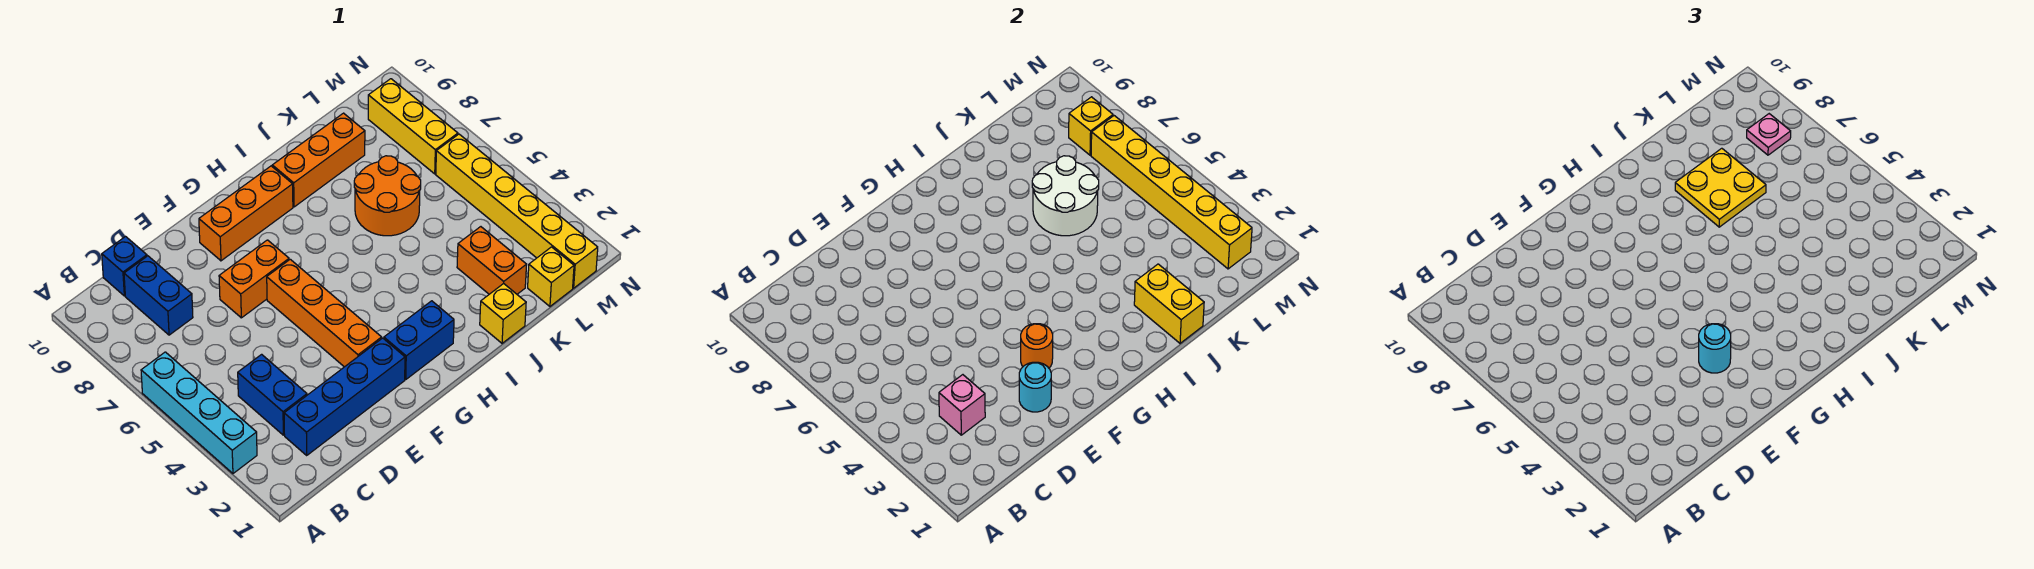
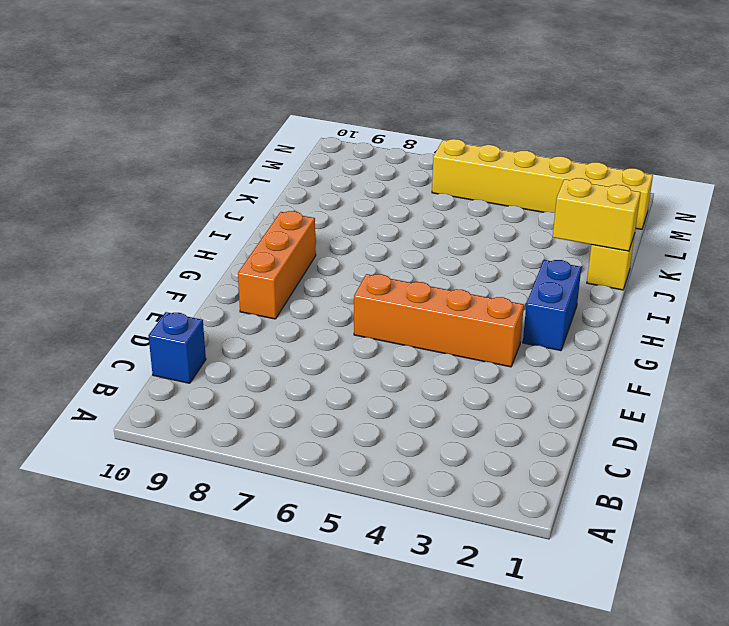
none -> cyan 1x4 brick [141,352,257,473]
none -> blue 1x4 brick [284,338,405,455]
none -> blue 1x2 brick [238,354,307,435]

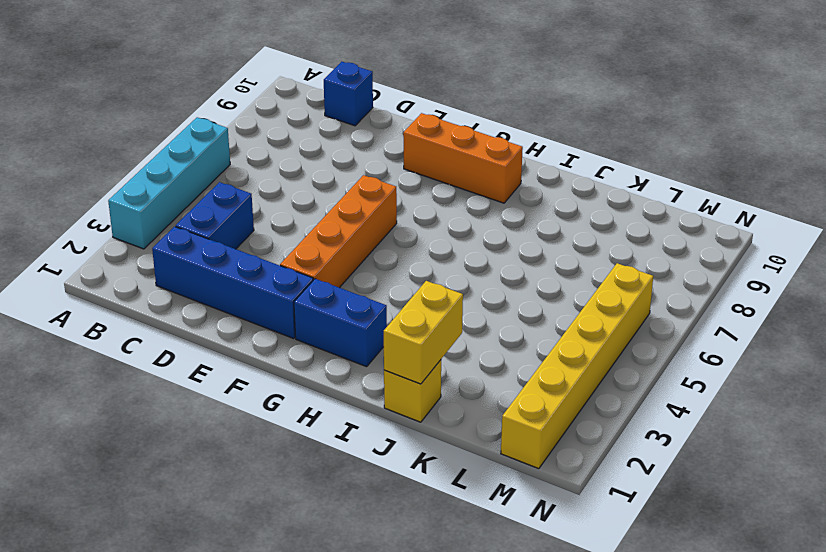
none -> blue 1x2 brick [124,256,193,335]
none -> orange 1x2 brick [219,240,289,318]
none -> orange 1x3 brick [272,113,365,207]

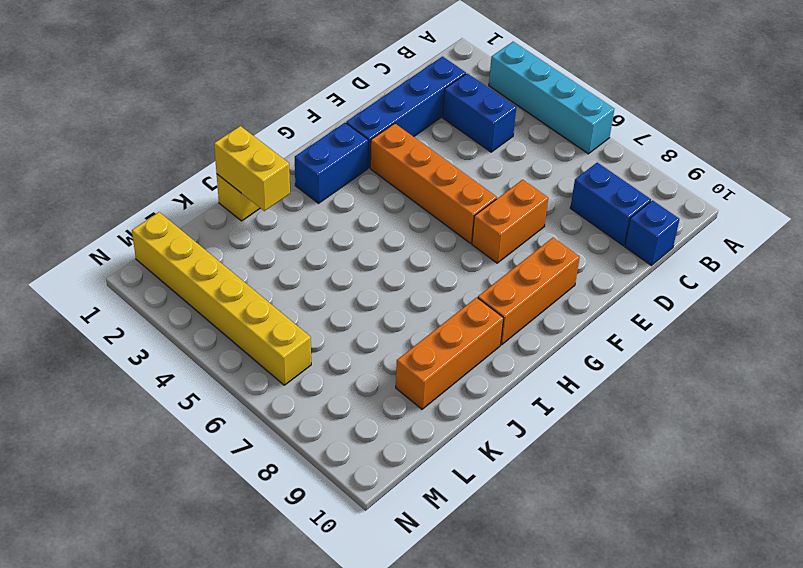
none -> orange 2x2 round brick [354,156,421,236]
none -> orange 1x2 brick [457,227,527,294]
none -> yellow 1x1 brick [528,247,574,306]

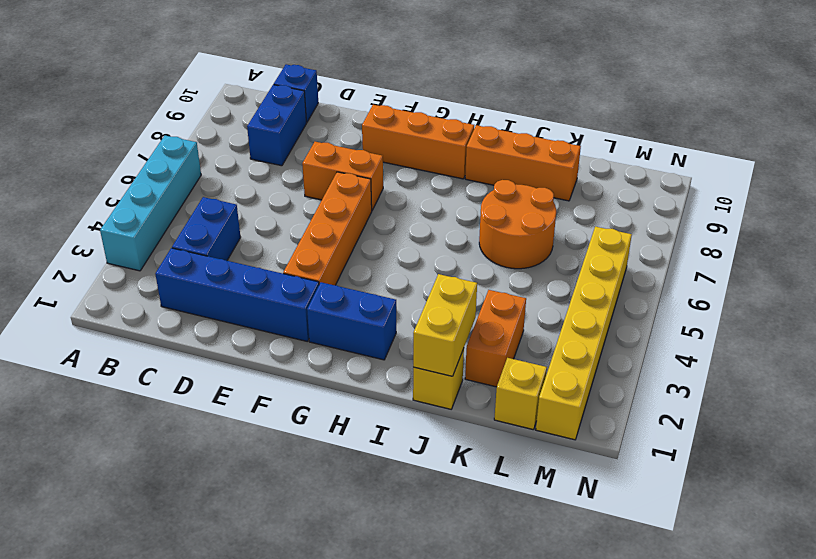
none -> yellow 1x3 brick [368,79,458,174]
none -> pink 1x1 brick [939,375,985,435]
none -> cyan 1x1 round brick [1019,362,1051,412]

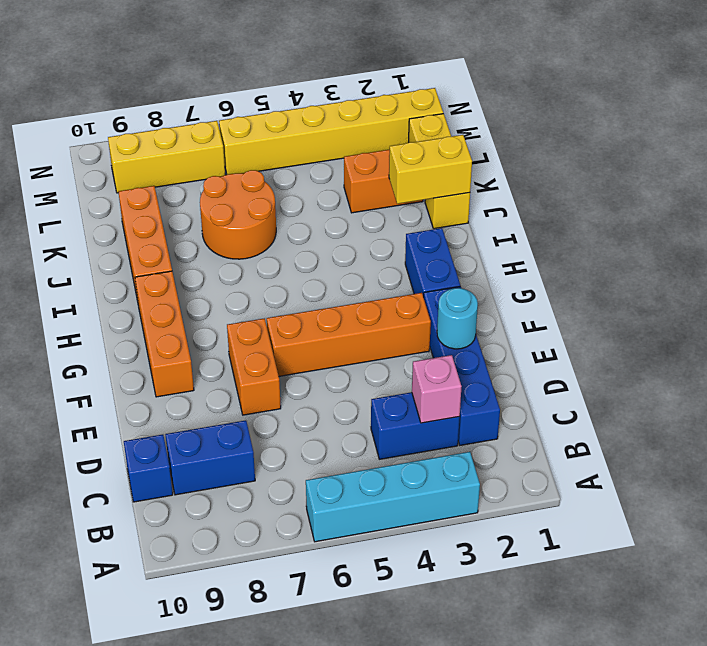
none -> orange 1x1 round brick [1021,324,1053,368]
none -> white 2x2 round brick [1032,156,1099,236]
none -> yellow 1x6 brick [1091,116,1252,269]

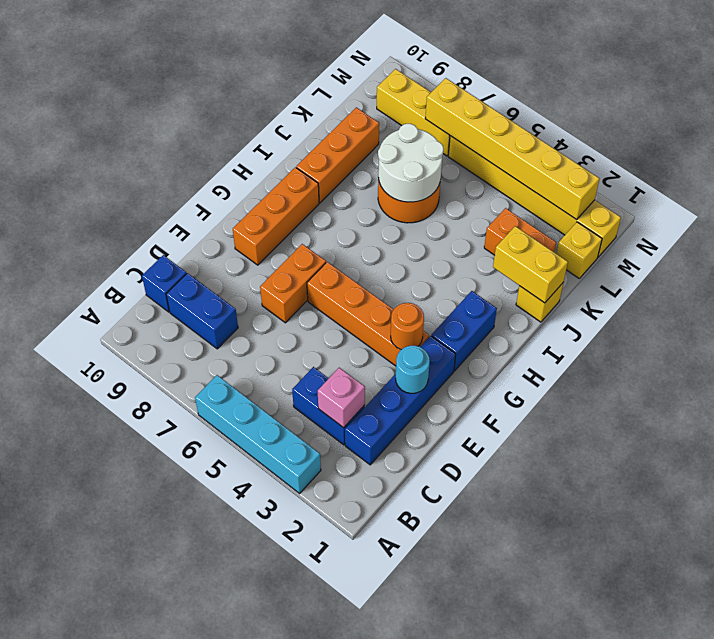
none -> yellow 1x1 brick [1069,97,1113,155]
none -> cyan 1x1 round brick [1699,324,1731,373]
none -> yellow 2x2 plate [1675,148,1766,227]

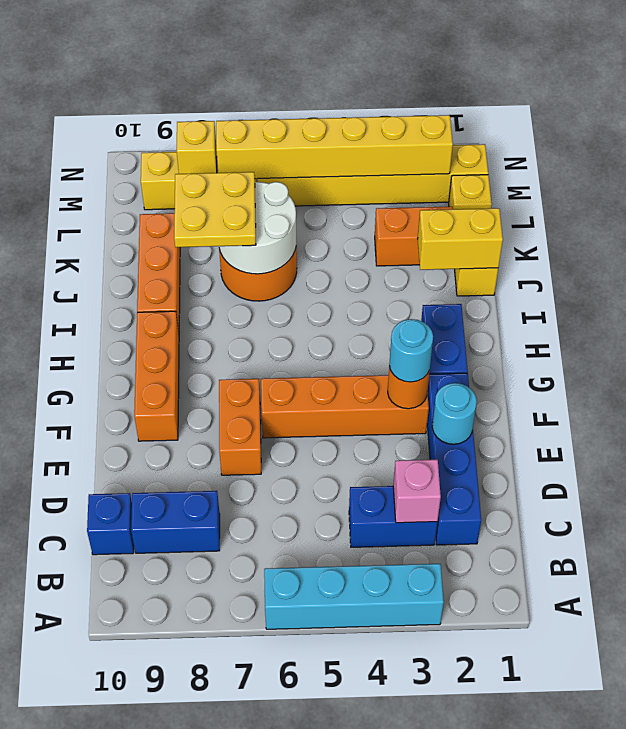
none -> pink 1x1 plate [1747,114,1791,155]

